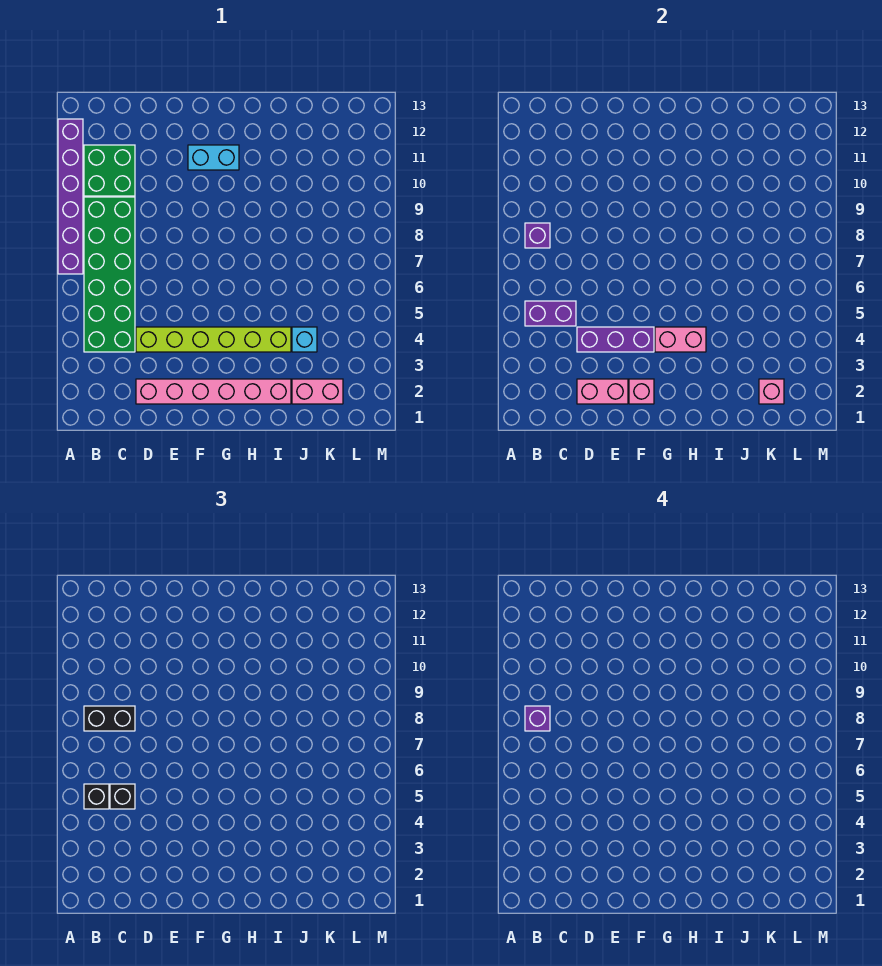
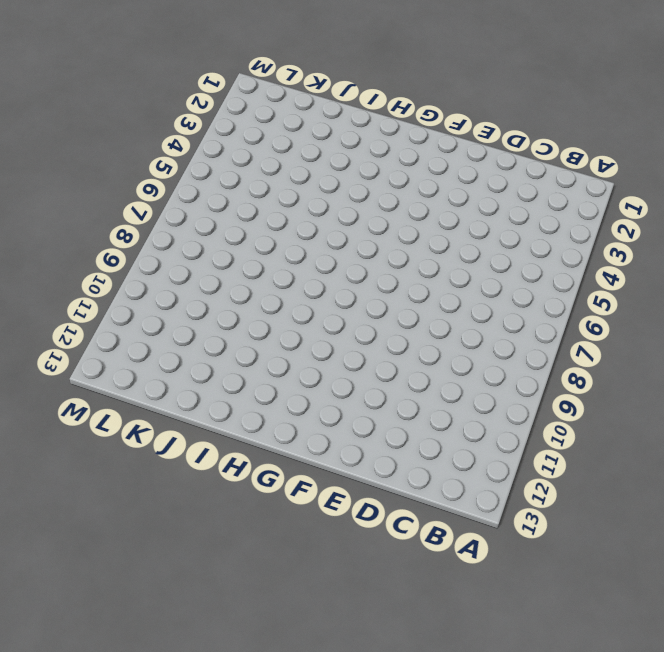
none -> purple 1x6 brick [58,119,83,274]
none -> green 2x6 brick [84,197,135,352]
none -> green 2x2 brick [84,145,135,196]

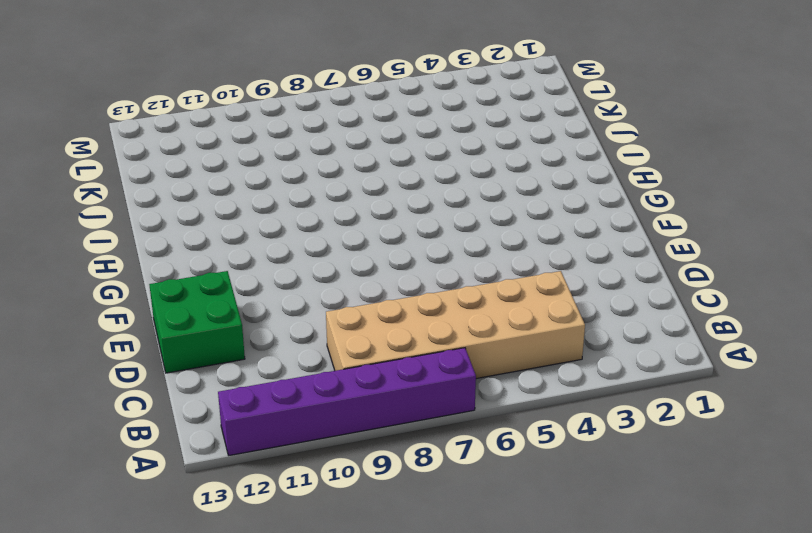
tan 2x6 brick [326,271,585,379] -> green 2x6 brick [84,197,135,352]
green 2x2 brick [149,271,245,373] -> green 2x2 brick moved to [84,145,135,196]
none -> pink 1x6 brick [136,379,291,404]
none -> lime 1x6 brick [136,327,291,352]
none -> cyan 1x2 brick [188,145,239,170]

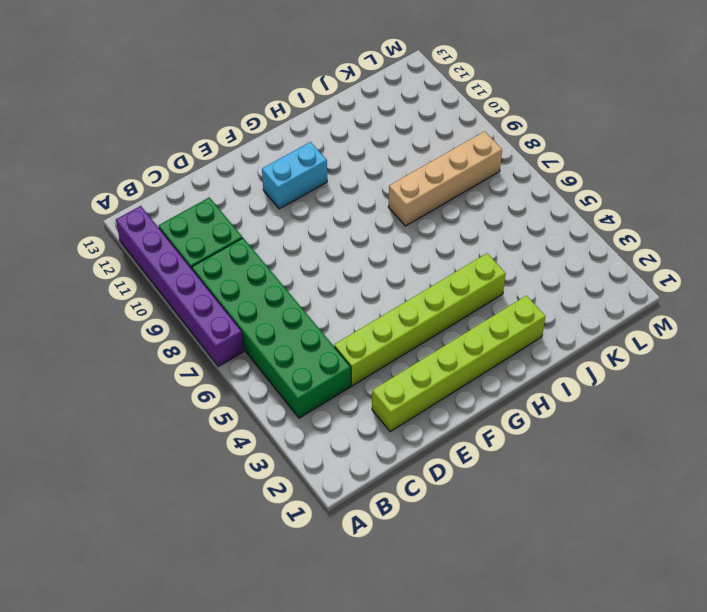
lime 1x6 brick [372,296,545,432] -> pink 1x6 brick [136,379,291,404]
tan 1x4 brick [388,131,502,226] -> none
none -> pink 1x2 brick [292,379,343,404]
none -> cyan 1x1 brick [292,327,317,352]
none -> purple 1x2 brick [525,301,576,326]

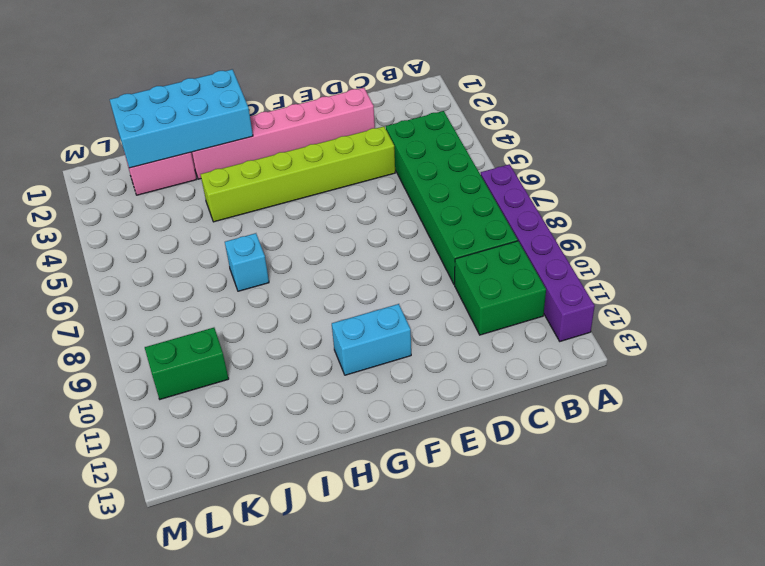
cyan 2x4 brick [110,69,253,168] -> pink 1x1 brick [759,379,784,404]
cyan 1x1 brick [225,233,269,291] -> cyan 1x1 brick moved to [292,327,317,352]
green 1x2 brick [145,328,229,399] -> none
none -> purple 1x2 brick [525,301,576,326]
none -> purple 1x1 brick [525,223,550,248]
none -> pink 1x2 brick [577,379,628,404]

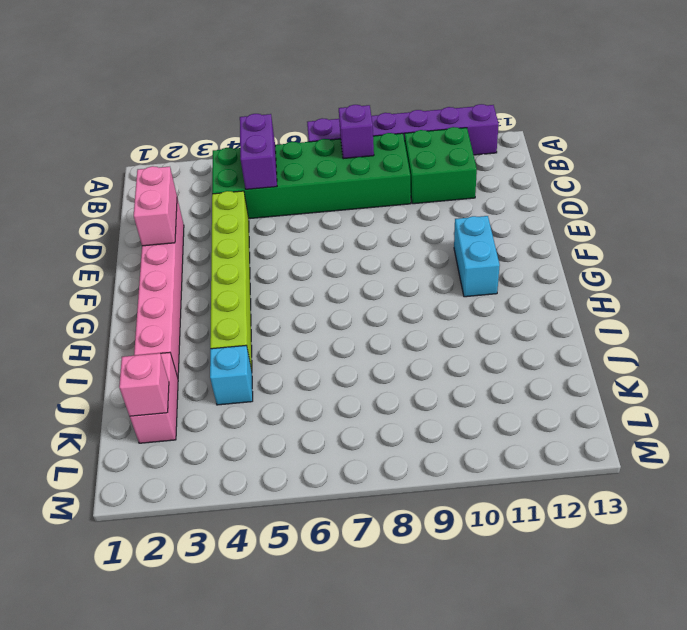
none -> purple 1x3 brick [577,327,654,352]
none -> pink 1x1 brick [629,379,654,404]
none -> pink 1x2 brick [655,327,706,352]

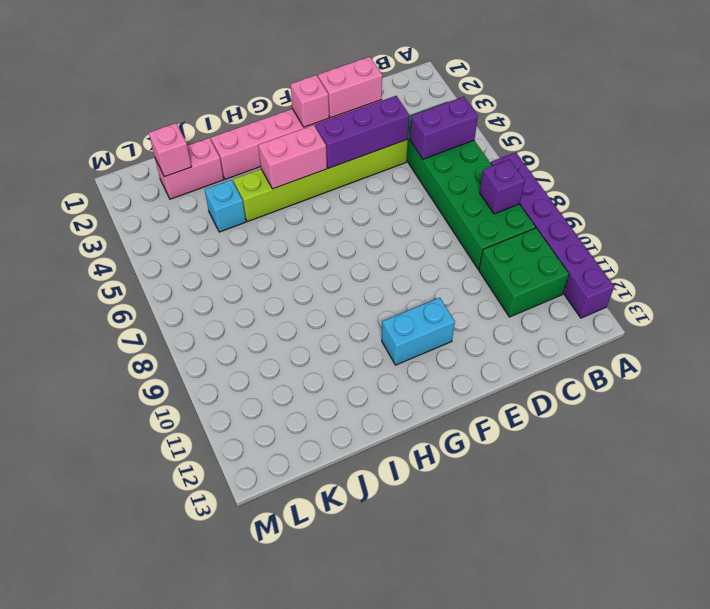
none -> black 1x1 brick [84,784,109,809]
none -> black 1x2 brick [84,706,135,731]
none -> black 1x1 brick [110,784,135,809]

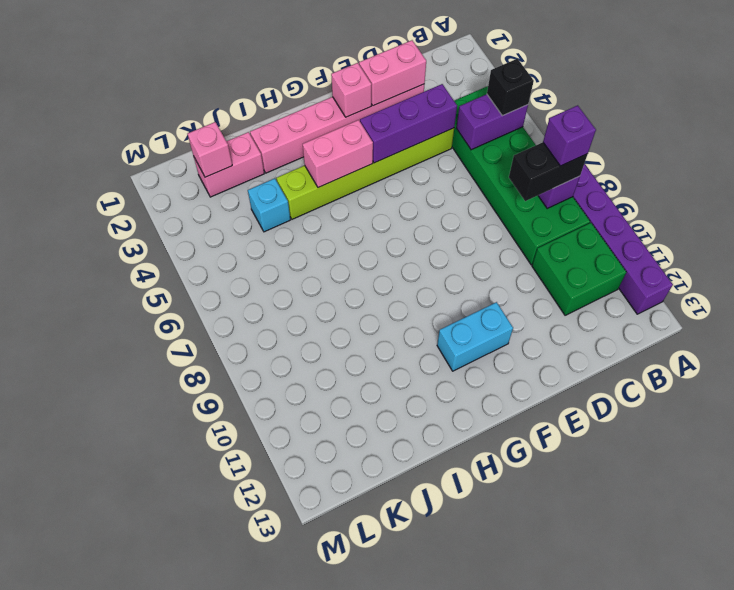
none -> black 1x1 brick [110,784,135,809]

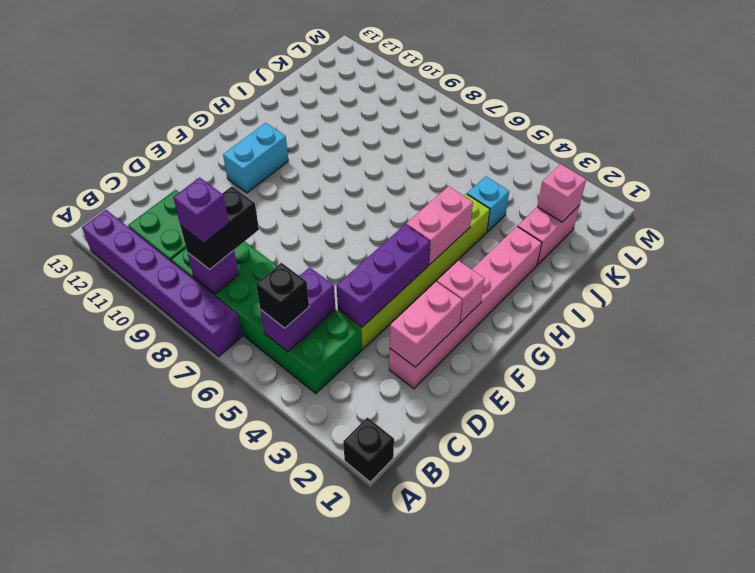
black 1x1 brick [343,417,394,482] -> black 1x1 brick moved to [110,784,135,809]

